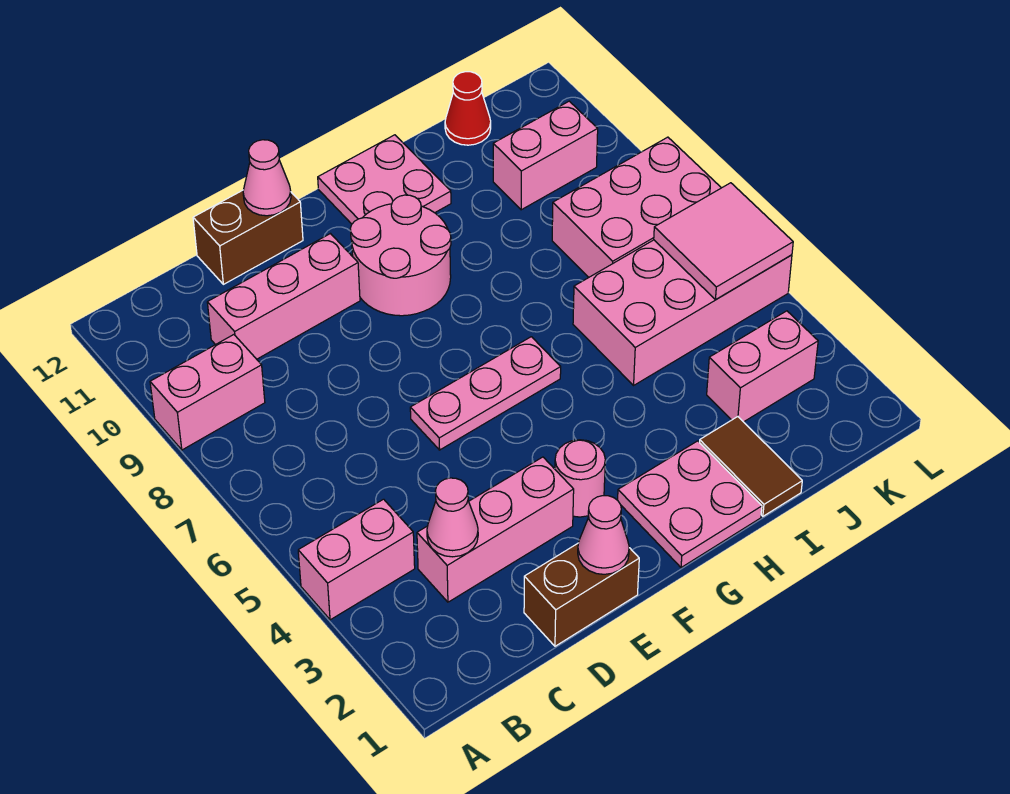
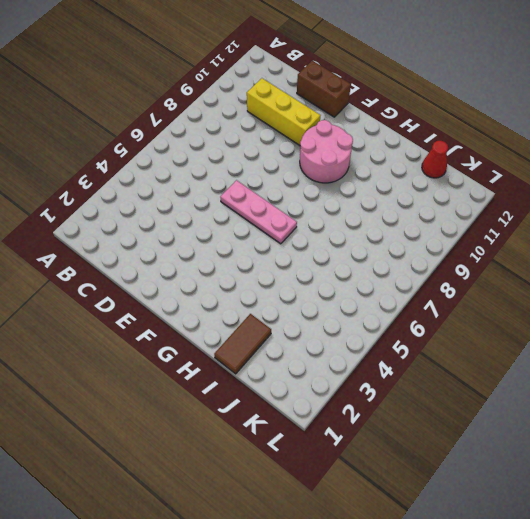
yellow 1x3 brick [247,78,320,145] -> pink 1x3 brick [207,234,360,359]
none -> pink 1x2 brick [298,499,415,620]
none -> pink 1x2 brick [150,335,265,450]
none -> pink 1x3 brick [417,457,574,602]

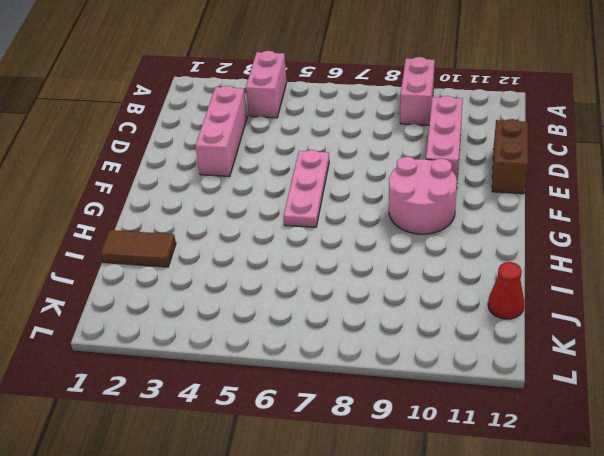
none -> brown 1x2 brick [524,543,639,646]
none -> pink 1x1 round brick [555,440,605,517]
none -> pink 2x2 plate [618,441,762,568]

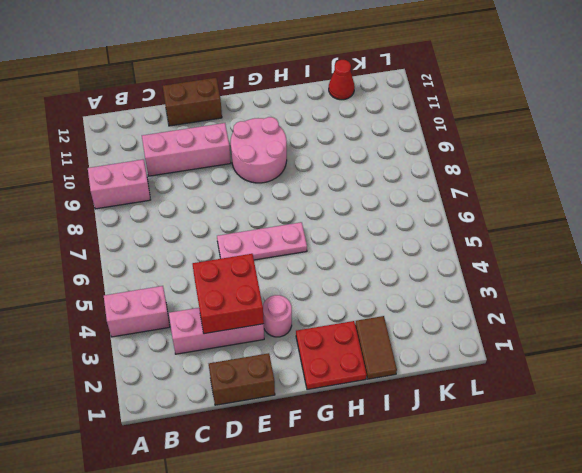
red 2x2 brick [193,254,264,334] -> none
red 2x2 plate [296,321,367,390] -> pink 2x2 plate [618,441,762,568]
none -> pink 2x2 plate [318,135,451,224]
none -> pink 2x4 brick [573,240,792,385]
none -> pink 1x2 brick [707,311,818,422]

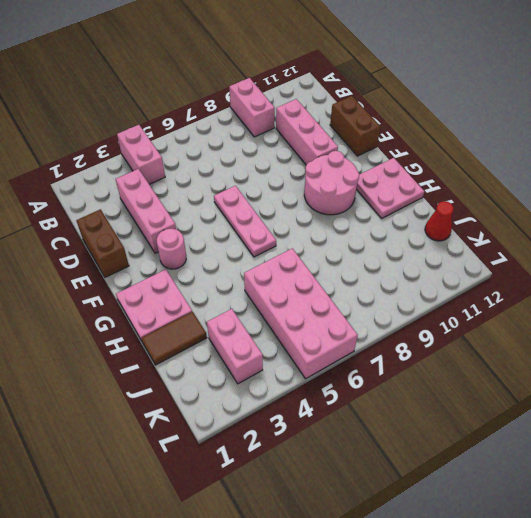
none -> pink 2x3 brick [552,137,721,277]
none -> pink 1x2 brick [493,101,598,210]
none -> pink 1x1 cone [427,478,478,557]

